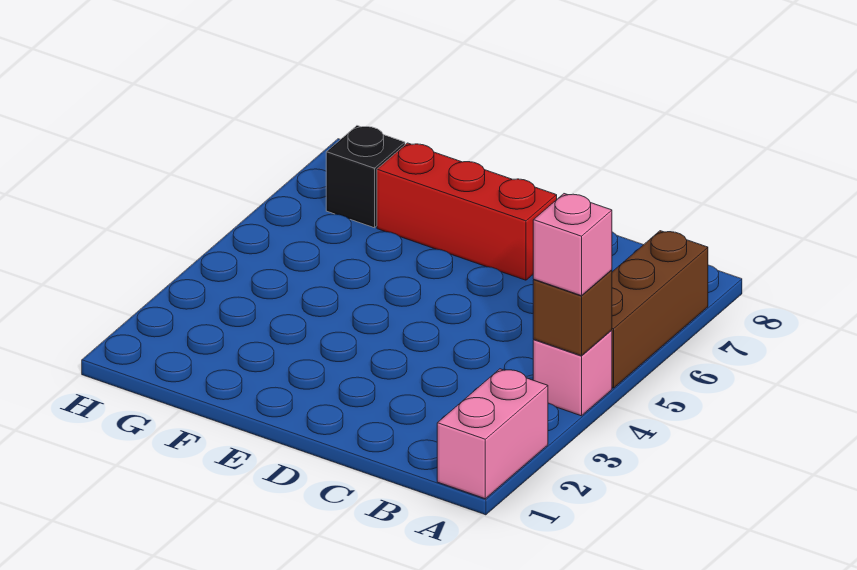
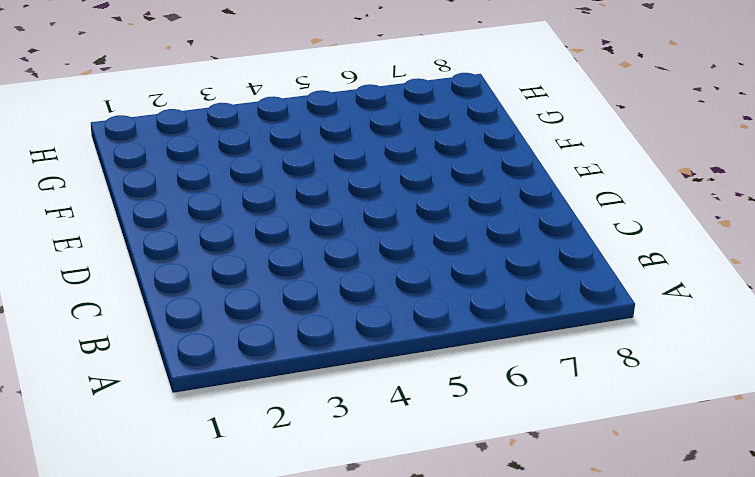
none -> pink 1x2 brick [437,369,548,499]
none -> pink 1x1 brick [533,330,612,416]

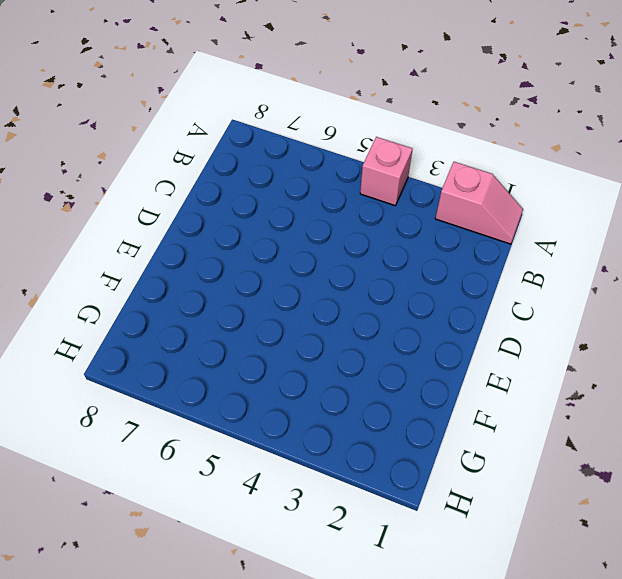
pink 1x2 slope [435,162,523,244] -> pink 1x2 brick [437,369,548,499]
none -> brown 1x3 brick [612,231,708,388]
none -> red 1x3 brick [377,143,557,280]

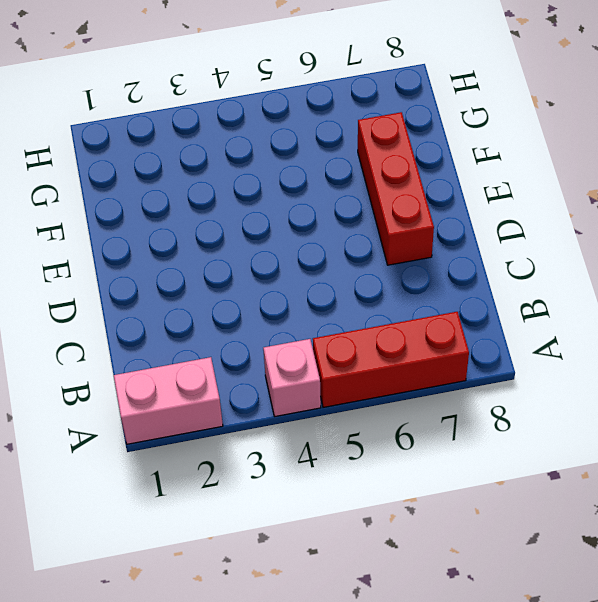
red 1x3 brick [313,312,469,407] -> brown 1x3 brick [612,231,708,388]
none -> black 1x1 brick [326,126,405,228]
none -> brown 1x1 brick [533,270,612,356]

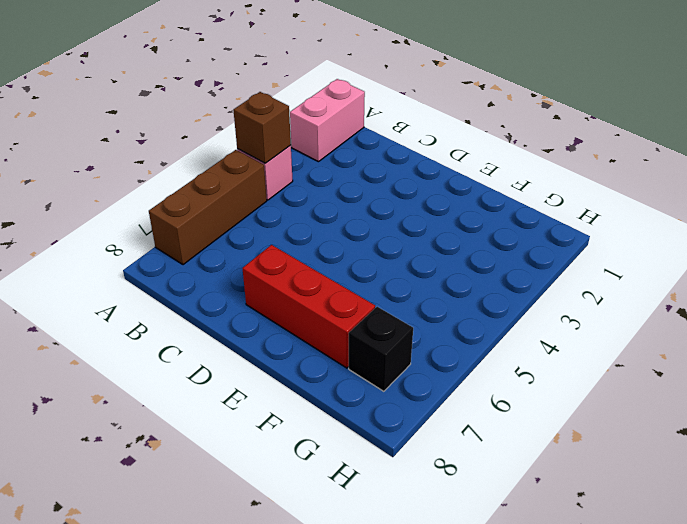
none -> pink 1x1 brick [533,194,612,296]

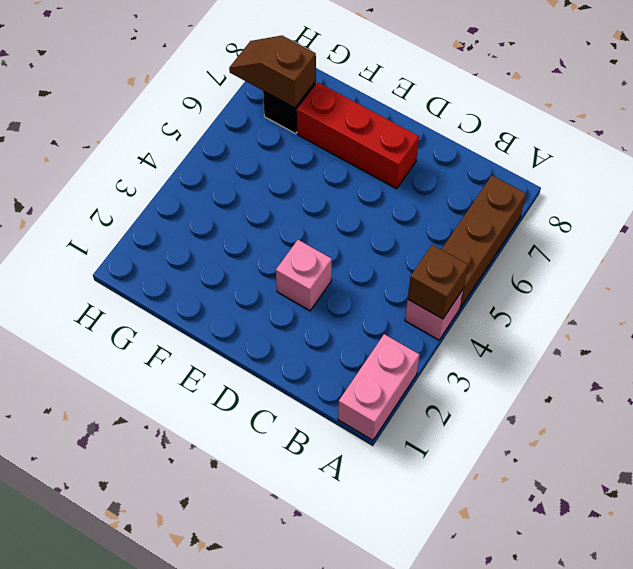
pink 1x1 brick [276,240,332,311] -> pink 1x1 brick moved to [533,194,612,296]
brown 1x2 slope [229,36,316,108] -> none

